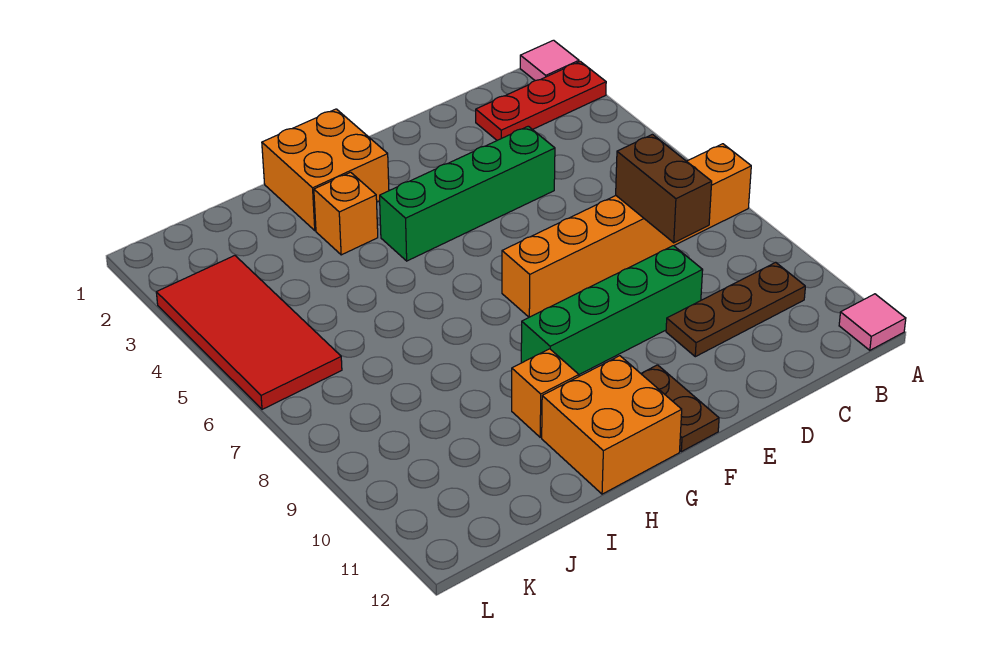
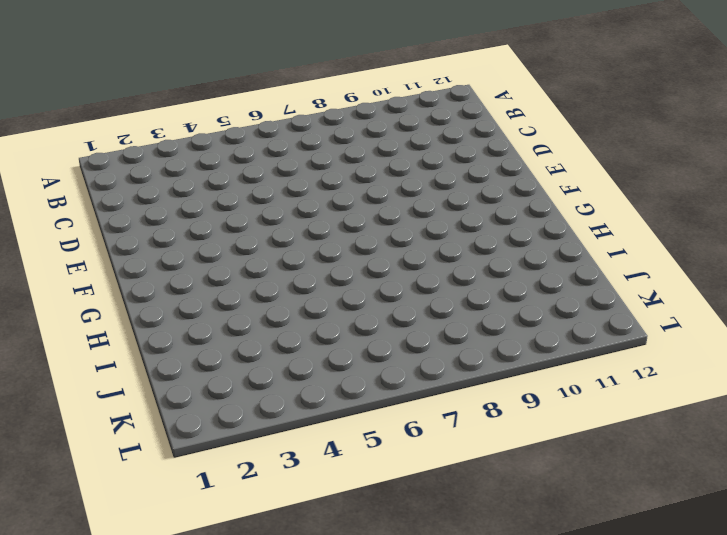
none -> pink 1x1 tile [520,40,579,81]
none -> red 1x3 plate [476,61,606,140]
none -> orange 1x6 brick [502,144,751,317]

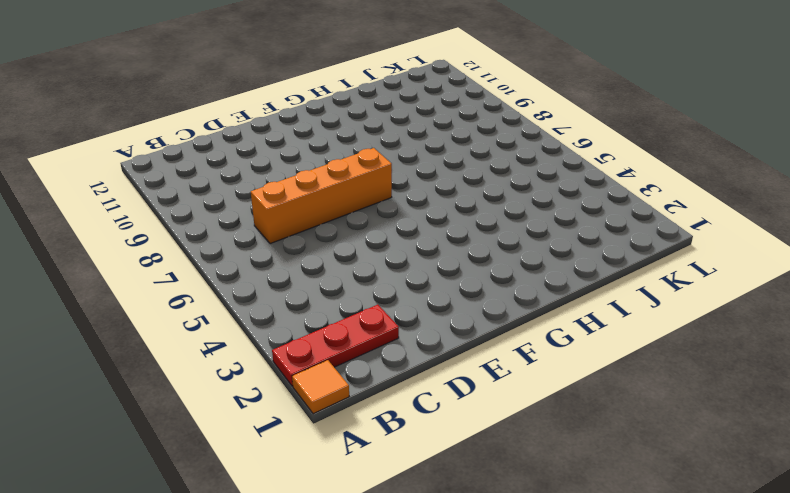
orange 1x1 tile [292,360,349,414] -> pink 1x1 tile [520,40,579,81]
orange 1x4 brick [251,148,392,244] -> orange 1x6 brick [502,144,751,317]
none -> pink 1x1 tile [839,294,906,350]
none -> brown 1x3 plate [666,262,805,357]
none -> green 1x4 brick [380,126,555,261]

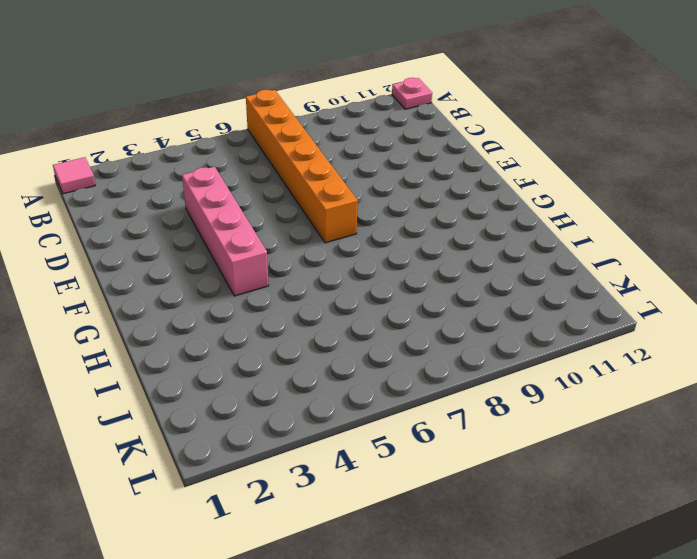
pink 1x1 plate [392,78,432,109] -> pink 1x1 tile [839,294,906,350]
pink 1x4 brick [182,167,269,296] -> green 1x4 brick [380,126,555,261]
none -> red 1x3 plate [476,61,606,140]
none -> brown 1x3 plate [666,262,805,357]
none -> green 1x4 brick [521,246,703,374]

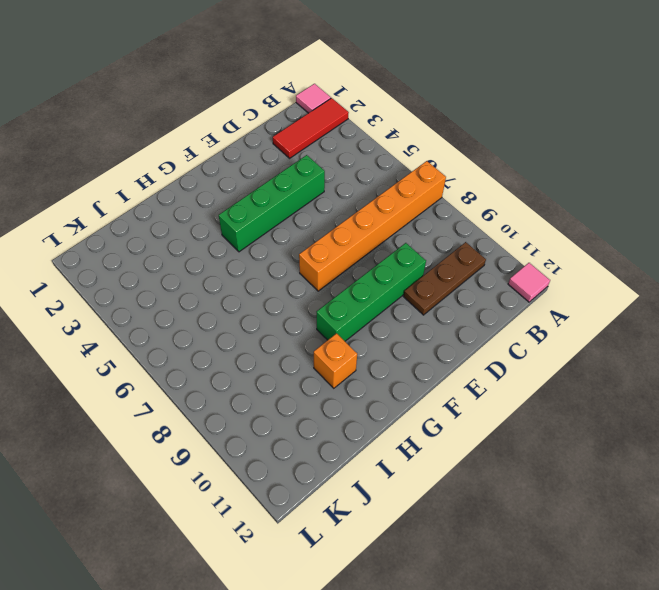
red 1x3 tile [273,98,349,158] -> red 1x3 plate [476,61,606,140]
none -> brown 1x2 plate [641,365,719,452]
none -> orange 2x2 brick [262,109,389,230]
none -> orange 2x2 brick [542,356,682,494]

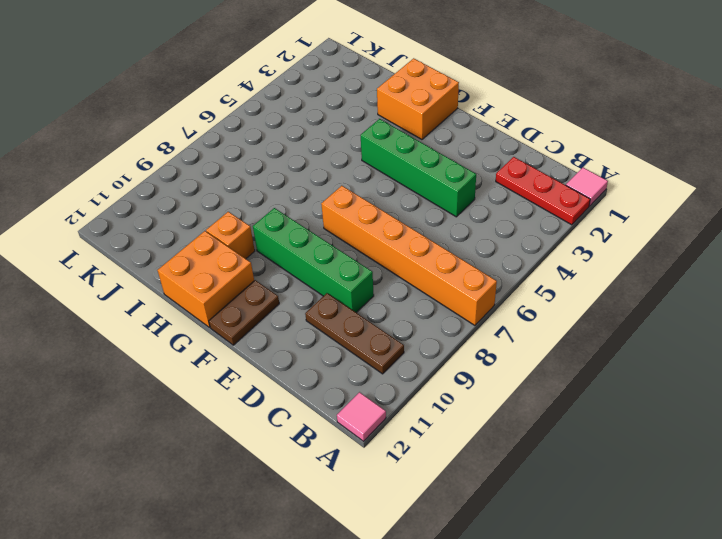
none -> orange 1x1 brick [314,172,378,255]
none -> red 2x4 tile [156,256,342,409]
none -> brown 1x2 brick [616,134,712,243]

